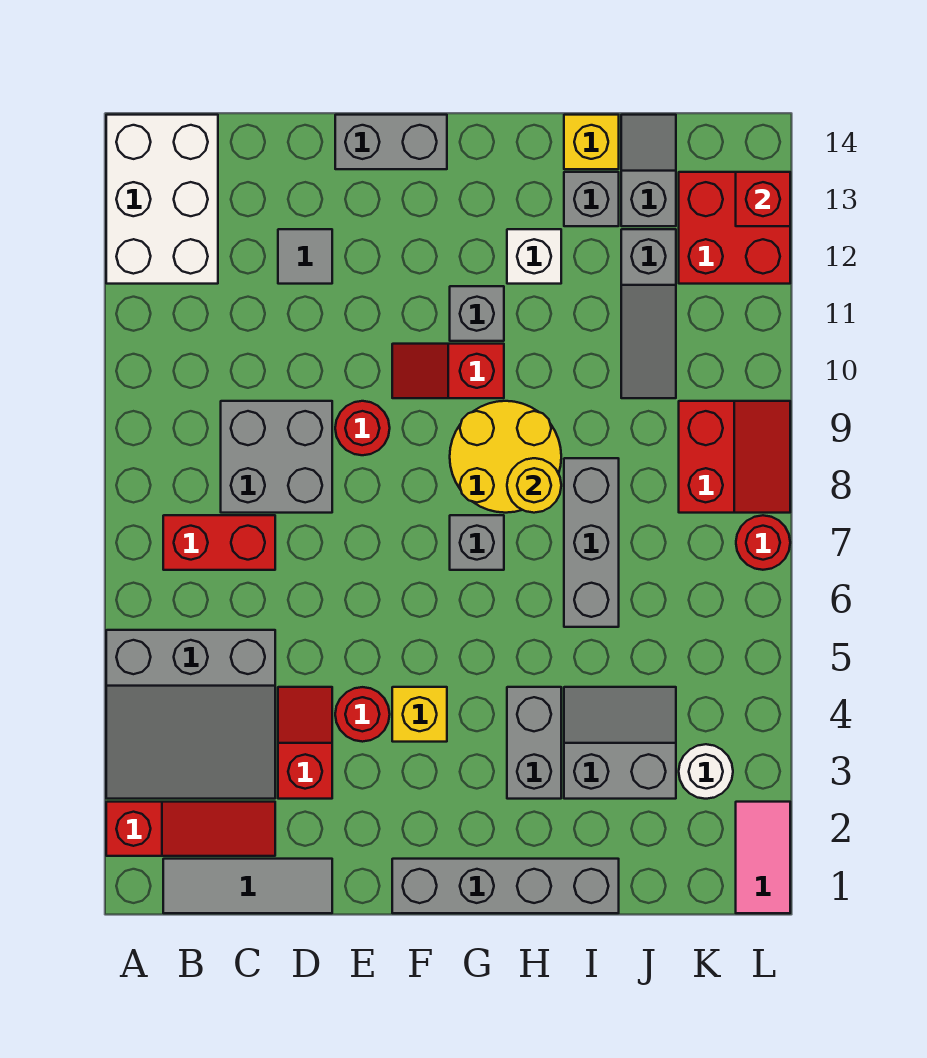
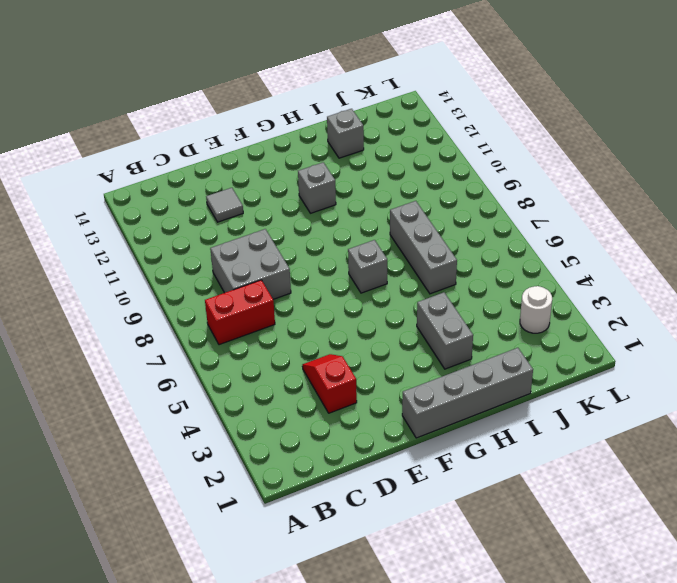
none -> red 1x3 slope [106,802,275,856]
none -> grey 3x3 slope [106,630,275,799]
none -> white 2x3 brick [106,115,218,284]
none -> grey 1x3 tile [163,859,332,913]

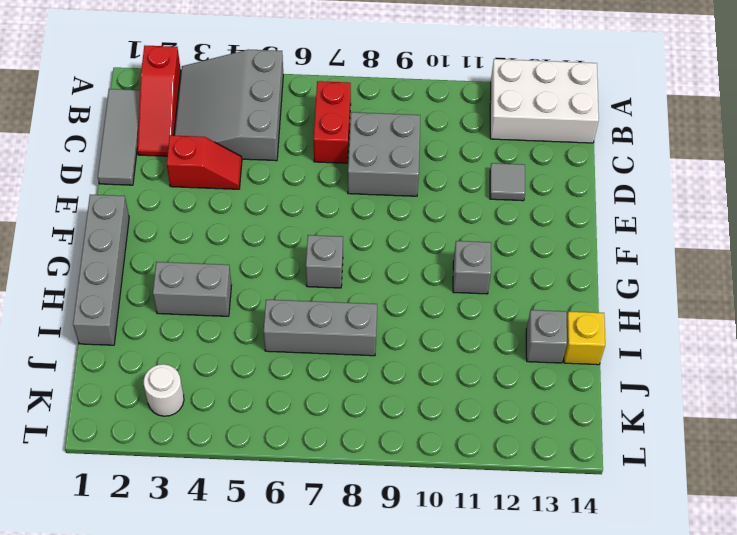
none -> red 1x1 round brick [335,687,390,742]
none -> red 1x1 round brick [335,401,390,455]
none -> grey 1x2 brick [335,115,447,169]
none -> yellow 1x1 brick [392,687,447,742]

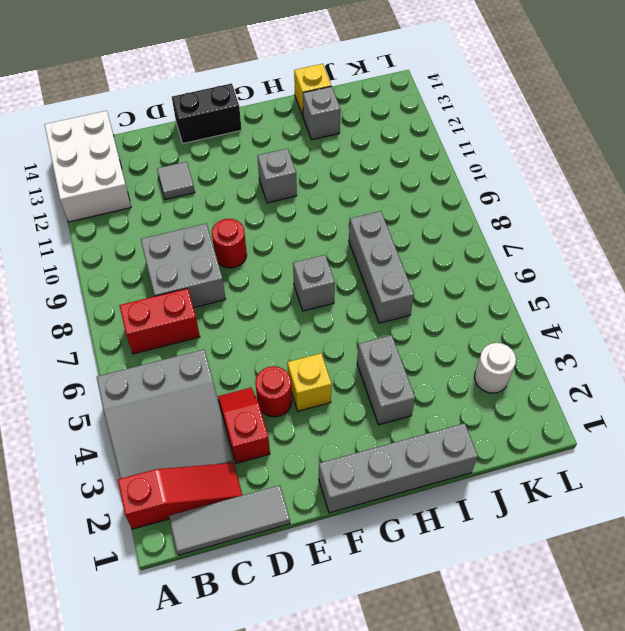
black 1x2 brick [172,83,242,143] -> grey 1x2 brick [335,115,447,169]
none -> red 1x2 slope [392,344,504,398]
none -> yellow 2x2 round brick [450,401,561,513]
none -> white 1x1 brick [507,229,561,284]
none -> grey 2x2 slope [564,687,676,799]

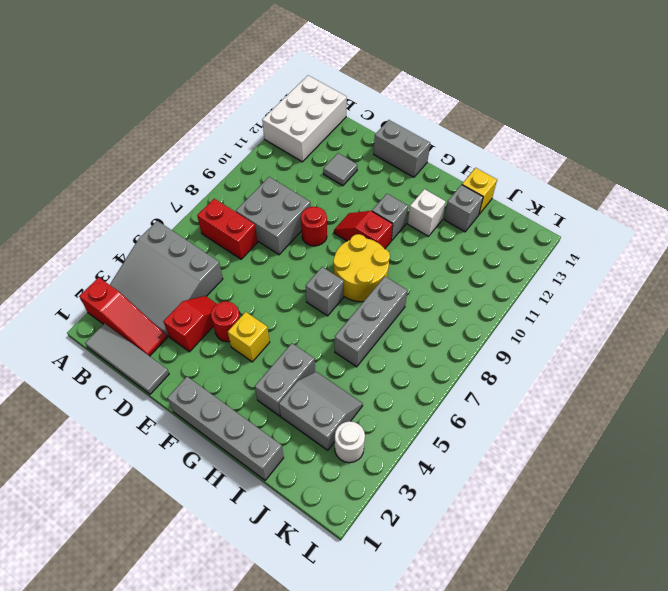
none -> grey 1x3 slope [621,229,676,398]
none -> grey 1x2 slope [621,115,676,226]
none -> red 2x2 slope [679,401,790,513]
none -> red 2x2 brick [679,172,790,284]

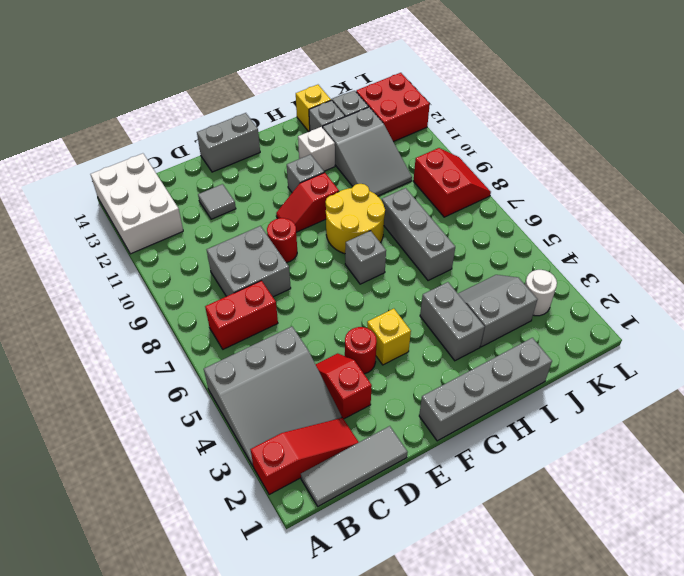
grey 2x3 slope [323,107,412,196] -> grey 1x3 slope [621,229,676,398]
none -> pink 1x2 tile [736,802,790,913]
none -> red 1x1 round brick [736,515,790,570]
none -> yellow 1x1 round brick [507,458,561,513]
none -> red 1x1 brick [736,172,790,226]

